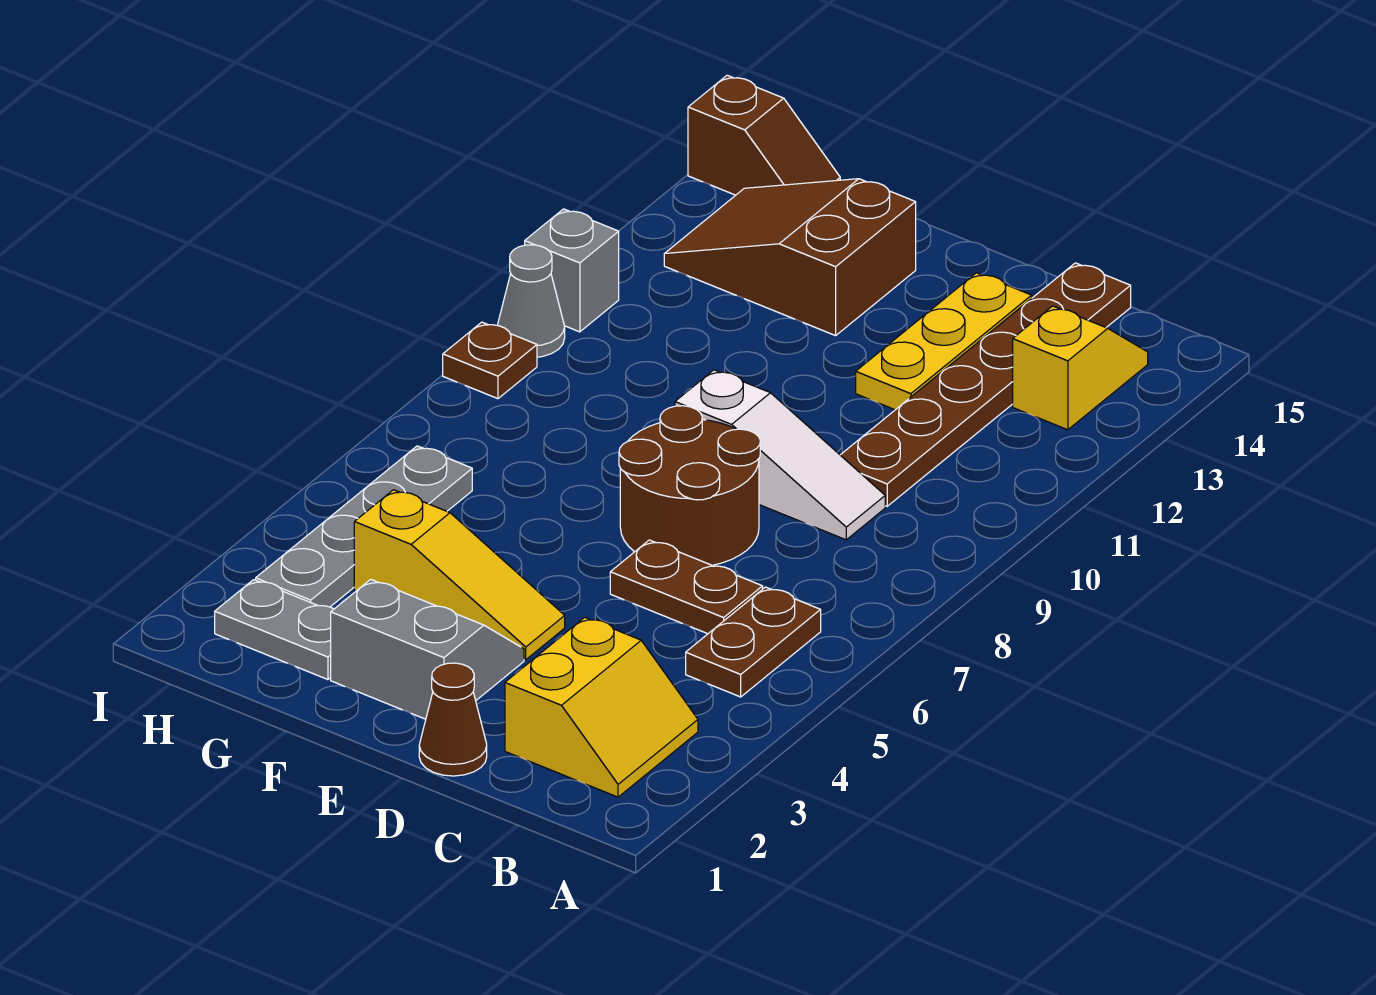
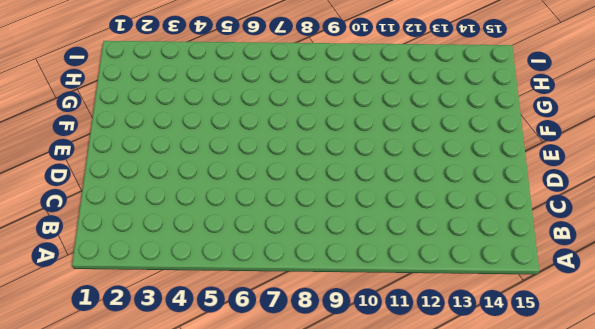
none -> yellow 2x2 slope [505,617,698,797]
none -> brown 1x2 plate [686,587,821,697]
none -> yellow 1x2 slope [1013,306,1148,430]

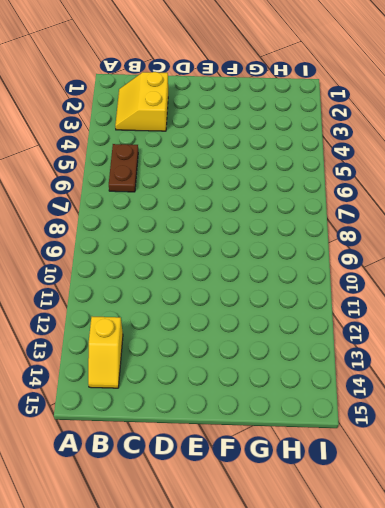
none -> brown 1x2 plate [610,540,763,634]
none -> white 1x3 slope [675,370,885,540]
none -> brown 1x6 plate [841,263,1131,506]

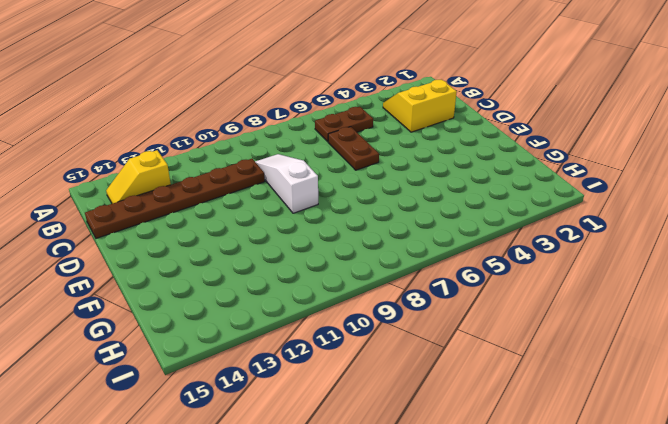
none -> brown 1x1 cone [419,663,487,776]
none -> brown 2x2 round brick [619,406,760,565]
none -> yellow 1x3 plate [856,273,1032,410]

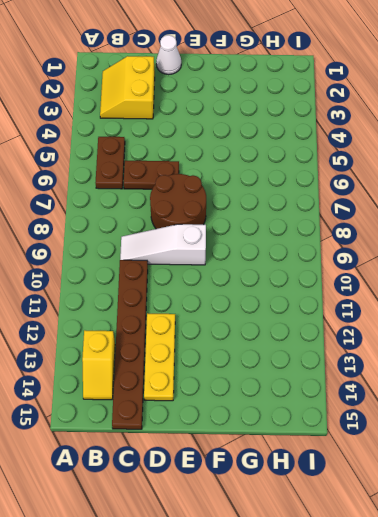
white 1x1 cone [156,35,181,75] -> brown 1x1 cone [419,663,487,776]
none -> grey 2x2 slope [331,579,524,719]
none -> yellow 1x3 slope [354,490,565,660]
none -> brown 2x3 slope [664,179,916,336]

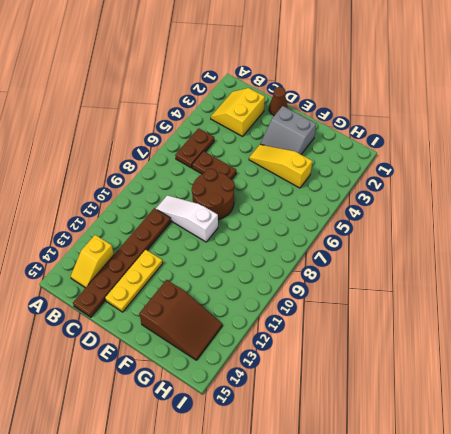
none -> grey 1x2 plate [215,580,334,680]
none -> grey 1x4 plate [256,446,472,607]
none -> brown 1x2 slope [688,75,840,195]

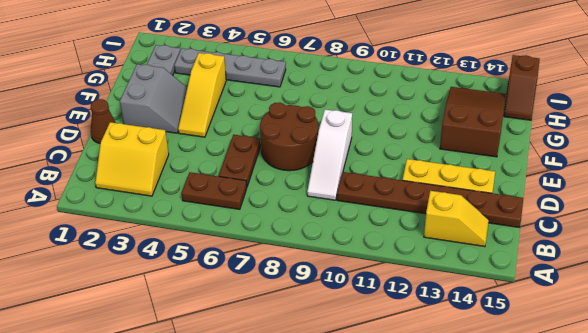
none -> brown 1x1 plate [443,322,537,399]
none -> grey 1x1 cone [497,245,565,357]
none -> grey 1x1 brick [525,209,619,332]

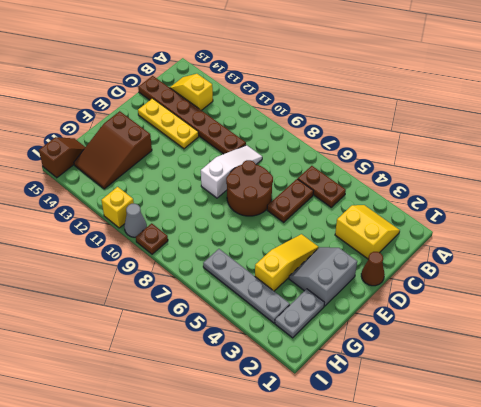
yellow 1x1 brick [101,187,134,228] -> grey 1x1 brick [525,209,619,332]

